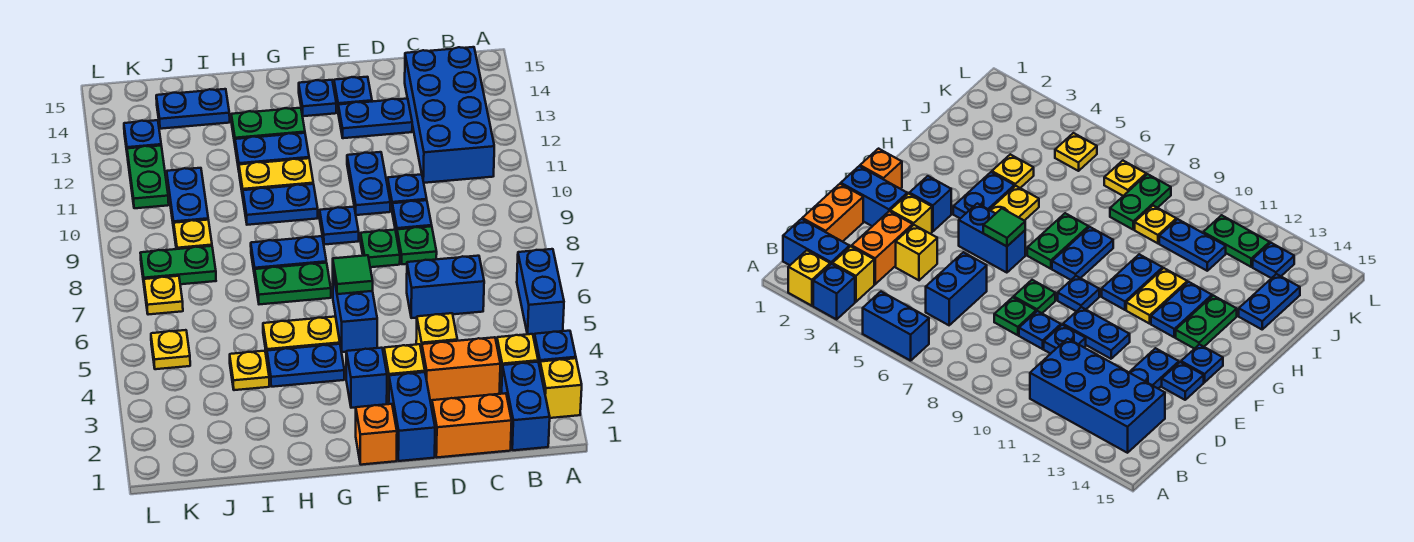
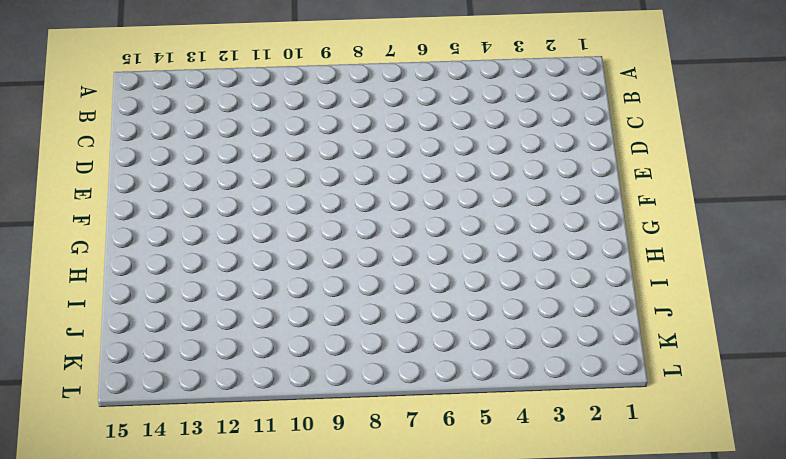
none -> yellow 1x1 brick [540,358,582,418]
none -> blue 1x1 brick [534,331,576,366]
none -> blue 1x2 brick [517,249,564,335]
none -> blue 1x2 brick [502,362,550,450]

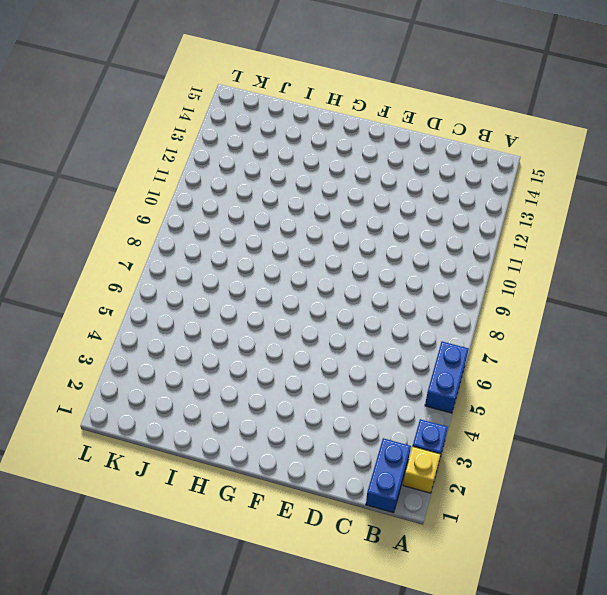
none -> yellow 1x1 brick [497,334,538,393]
none -> blue 2x4 brick [405,47,494,183]
none -> orange 1x2 brick [432,393,512,457]
none -> orange 1x2 brick [422,337,500,401]

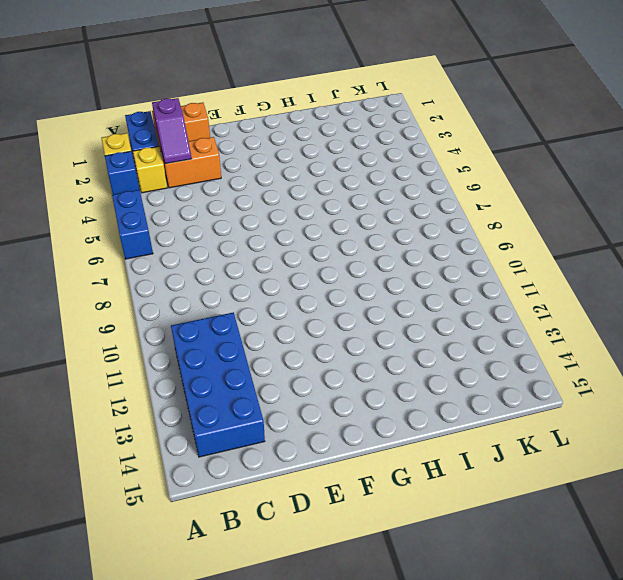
purple 1x2 slope [152,98,191,164] -> none
none -> blue 1x2 brick [407,256,484,318]
none -> yellow 1x1 brick [416,313,457,352]
none -> green 1x1 plate [397,226,437,264]
none -> blue 1x1 plate [392,200,432,236]

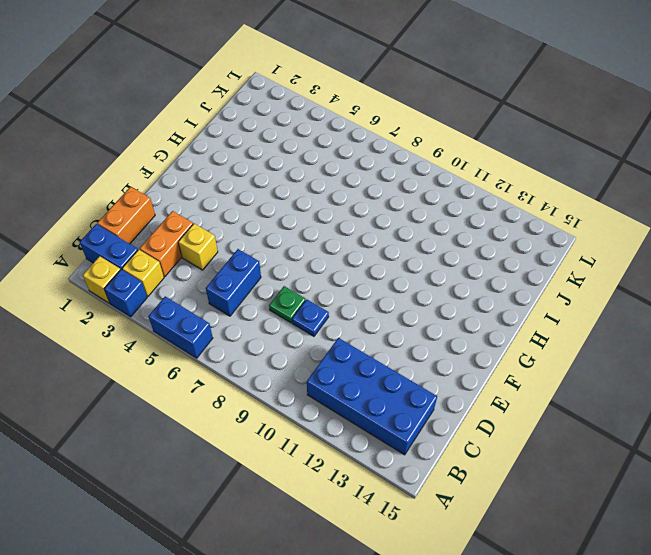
none -> blue 1x1 plate [388,174,427,209]
none -> blue 1x2 plate [338,98,412,138]
none -> blue 1x2 brick [389,372,435,461]
none -> yellow 1x1 brick [384,344,425,404]

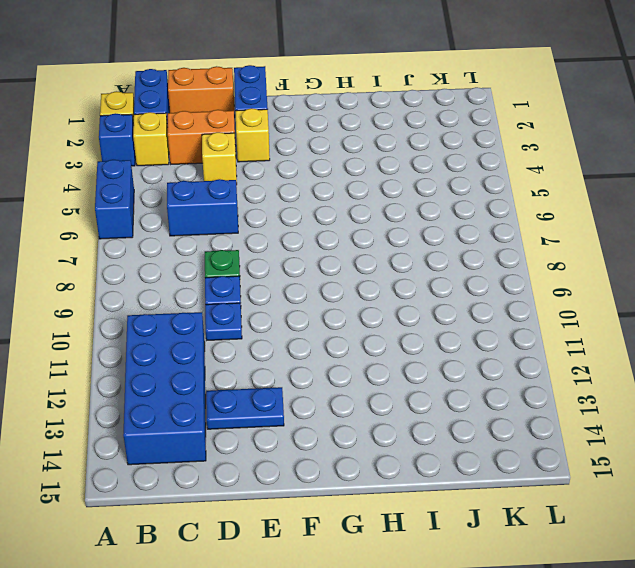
none -> green 1x1 plate [361,230,400,267]
none -> blue 1x2 plate [347,152,390,215]
none -> blue 1x1 plate [334,77,372,109]
none -> orange 1x1 brick [356,404,397,465]

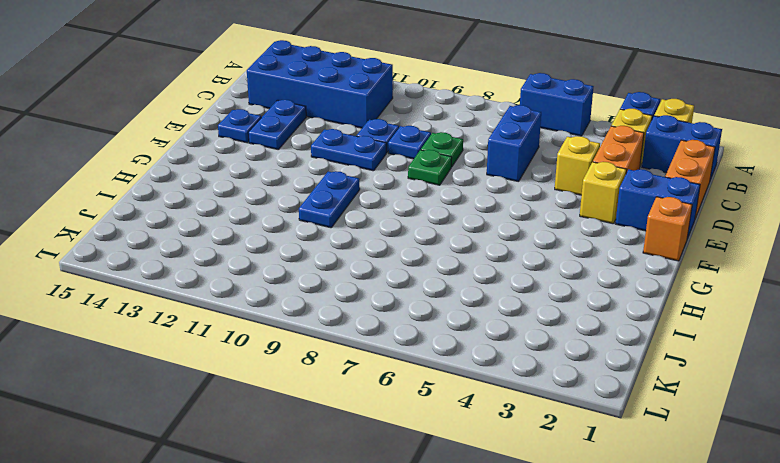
none -> blue 1x1 brick [346,348,387,408]
none -> blue 1x2 brick [333,273,377,352]
none -> blue 1x1 plate [320,207,359,245]
none -> blue 1x1 plate [299,80,336,116]

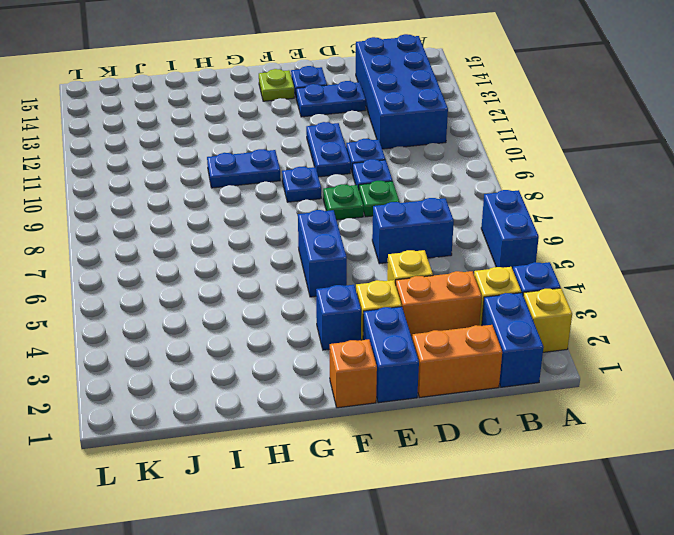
lime 1x1 plate [259,69,294,101] -> blue 1x1 plate [299,80,336,116]
none -> blue 1x2 plate [267,344,344,387]
none -> yellow 1x2 plate [263,317,340,356]
none -> green 1x2 plate [255,263,331,304]
none -> blue 1x2 plate [251,236,326,276]

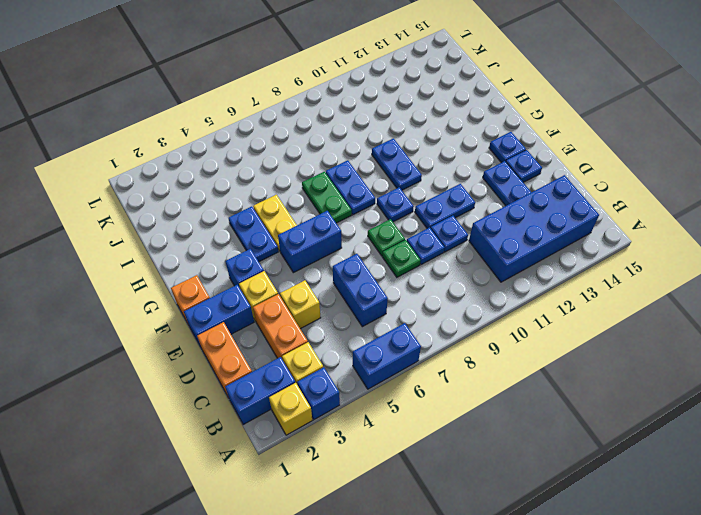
none -> yellow 1x2 plate [239,158,313,196]
none -> blue 1x2 plate [235,133,309,170]
none -> green 1x2 plate [231,108,305,143]
none -> yellow 1x1 plate [230,351,269,390]

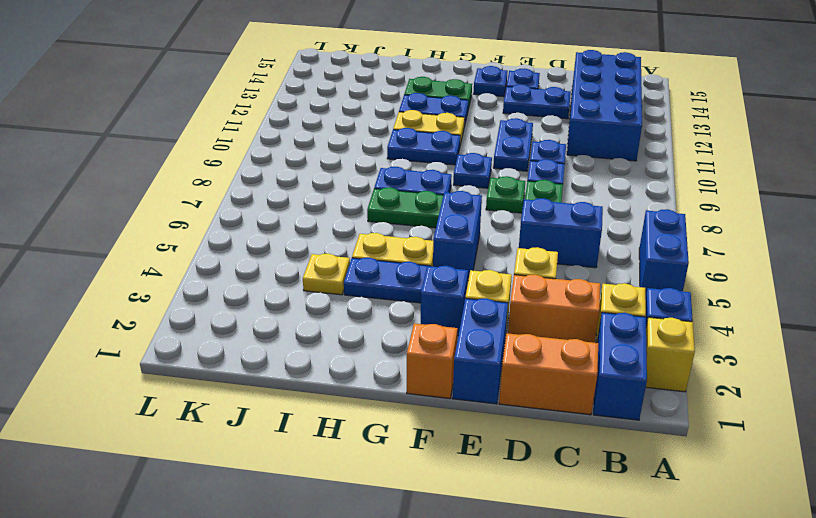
none -> blue 1x2 plate [156,89,230,129]
none -> green 1x2 plate [141,246,216,284]
none -> yellow 1x1 plate [174,220,212,249]
none -> blue 1x2 plate [167,168,208,228]

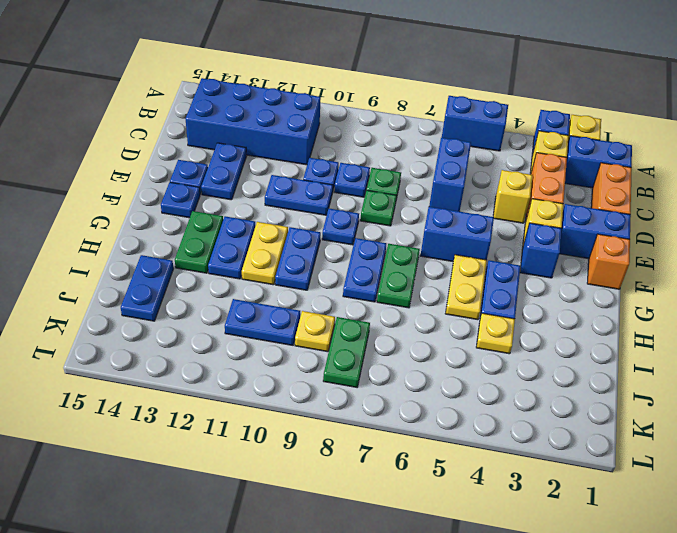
none -> yellow 1x1 plate [151,330,190,369]
none -> yellow 1x1 plate [144,276,183,315]
none -> green 1x2 plate [127,146,169,208]
none -> blue 1x1 plate [124,120,161,150]

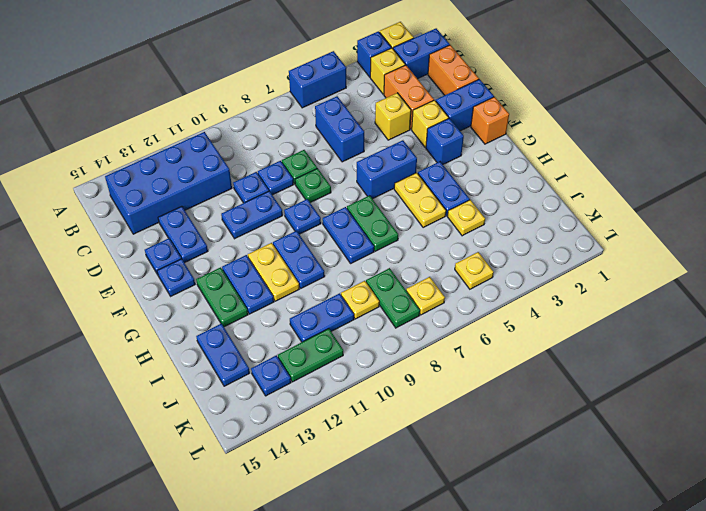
none -> green 1x1 tile [333,255,373,294]

